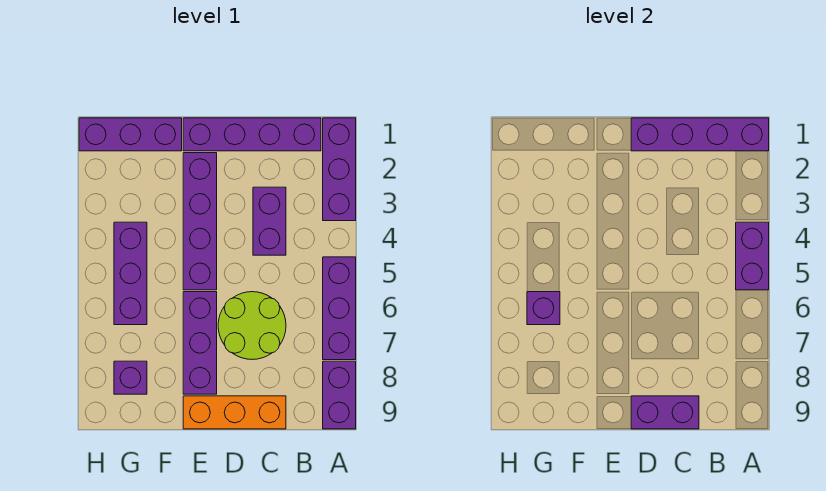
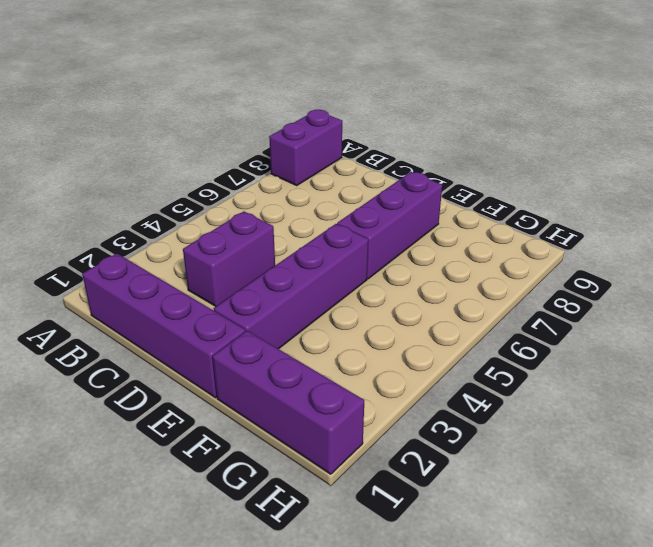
none -> purple 1x3 brick [323,118,356,221]
none -> purple 1x3 brick [323,257,356,360]
none -> lime 2x2 round brick [218,292,286,360]

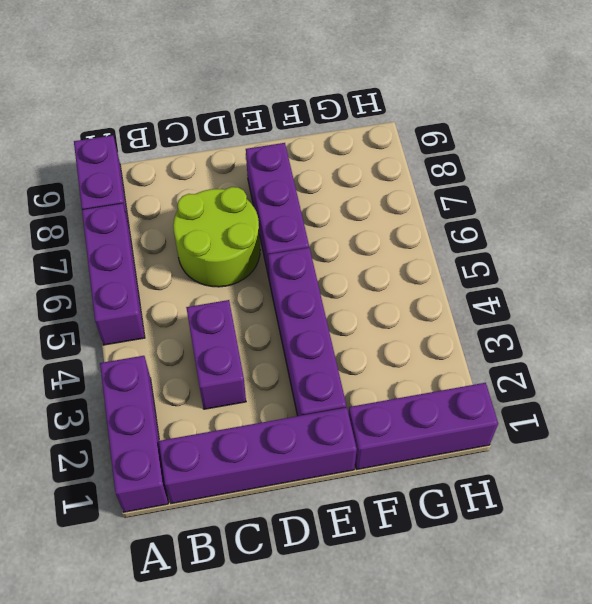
none -> orange 1x3 brick [183,396,286,429]
none -> purple 1x3 brick [114,222,147,325]
none -> purple 1x1 brick [114,361,147,394]

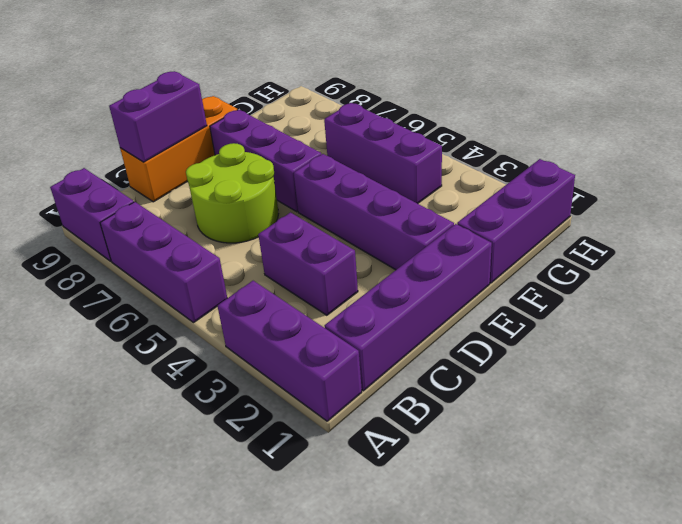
none -> purple 1x1 brick [114,361,147,394]
none -> purple 1x4 brick [631,118,769,151]
none -> purple 1x2 brick [736,222,769,290]

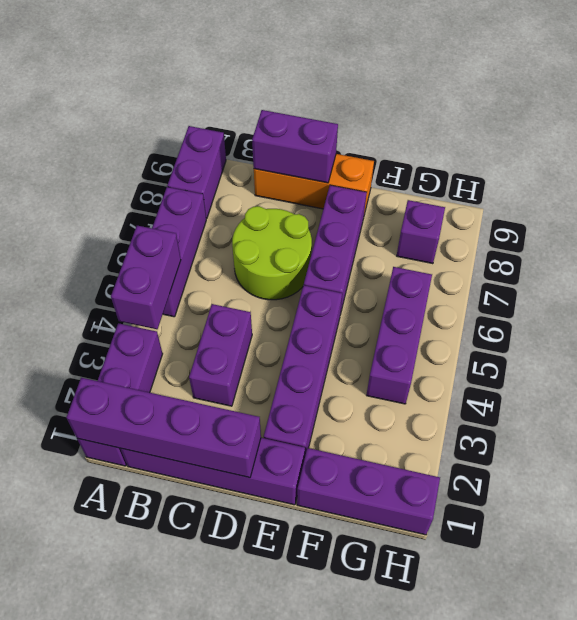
none -> purple 1x1 brick [527,292,560,325]

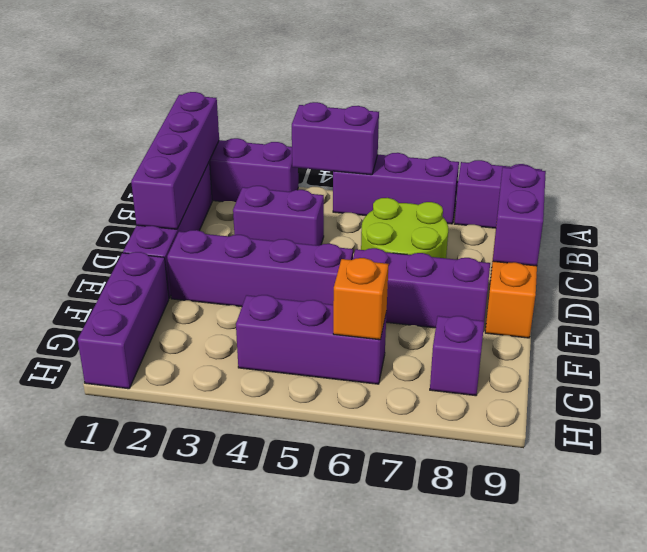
orange 1x1 brick [333,258,389,340] -> purple 1x1 brick [527,292,560,325]

